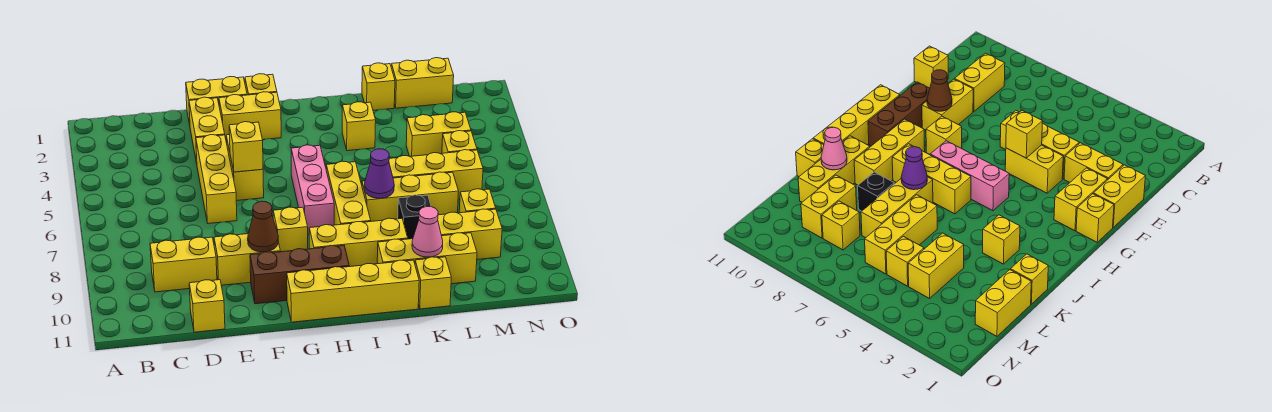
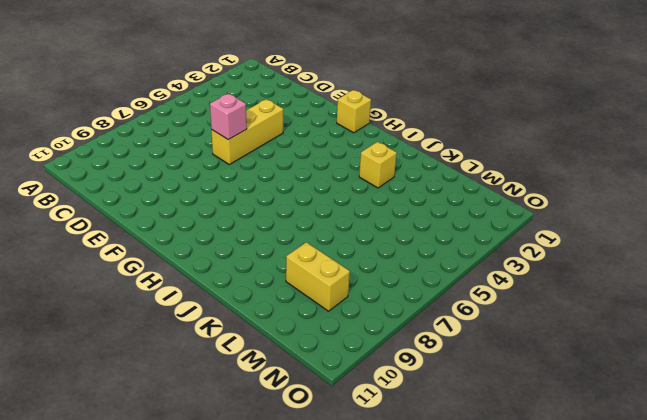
pink 1x1 brick [210,94,247,140] -> none
none -> yellow 1x2 brick [150,237,217,292]
none -> yellow 1x1 brick [189,280,225,332]
none -> yellow 1x2 brick [186,77,247,125]
none -> yellow 1x2 brick [189,97,225,163]

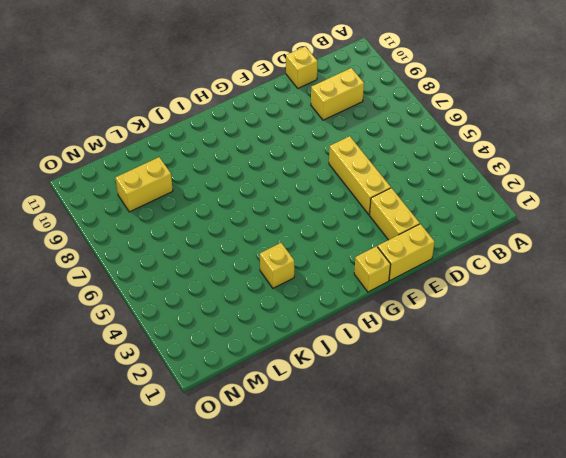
none -> yellow 1x2 brick [214,234,280,285]
none -> yellow 1x2 brick [219,92,281,143]
none -> yellow 1x2 brick [226,135,264,201]
none -> brown 1x3 brick [250,245,349,304]

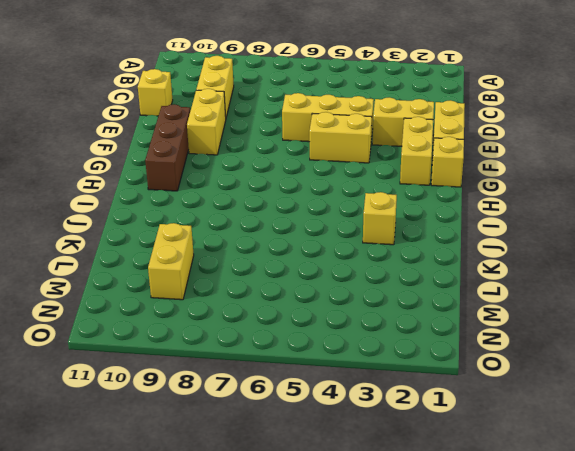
none -> yellow 1x1 brick [273,207,308,252]
none -> yellow 1x4 brick [287,260,419,322]
none -> pink 1x3 brick [291,145,334,234]
none -> yellow 1x3 brick [309,218,408,267]

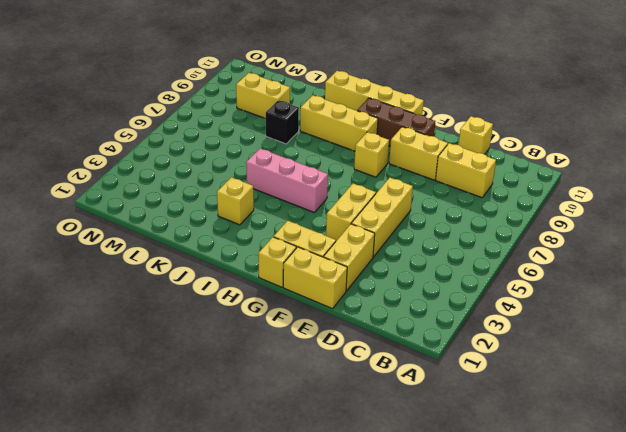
pink 1x3 brick [246,149,328,213] -> pink 1x3 brick turned to [291,145,334,234]
none -> yellow 1x3 brick [326,161,371,225]
none -> yellow 1x3 brick [362,172,459,221]
none -> yellow 1x3 brick [377,233,477,284]
none -> yellow 1x1 brick [362,63,395,110]

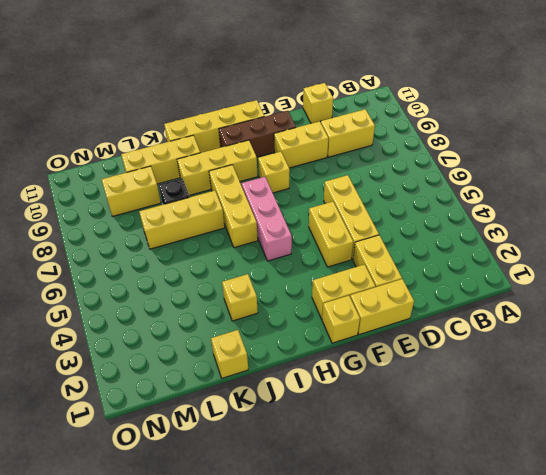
none -> yellow 1x3 brick [389,150,483,199]
none -> yellow 1x1 brick [415,257,451,309]
none -> yellow 1x2 brick [391,58,454,108]
none -> yellow 1x2 brick [406,112,471,156]

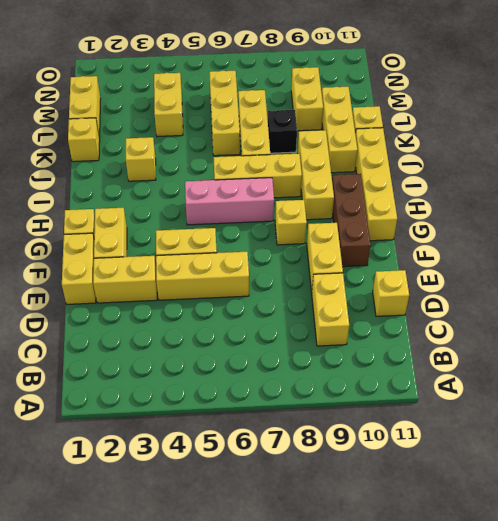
none -> yellow 1x1 brick [442,131,477,153]
none -> yellow 1x1 brick [459,189,496,213]
none -> yellow 1x1 brick [229,122,263,172]
none -> brown 1x1 cone [248,201,278,252]

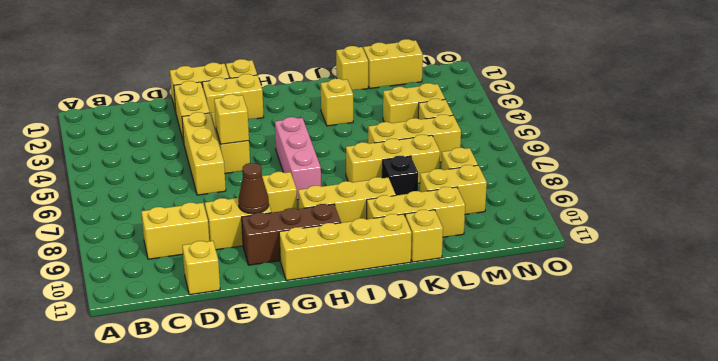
none -> yellow 1x3 brick [326,161,371,225]
none -> purple 1x1 cone [364,149,394,198]
none -> pink 1x1 cone [412,206,443,257]

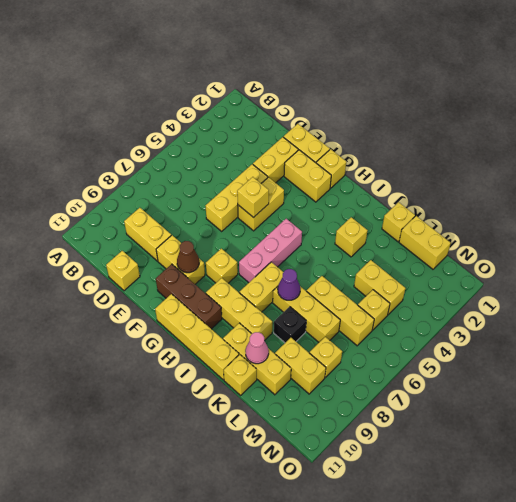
yellow 1x2 brick [239,262,283,312] -> yellow 1x3 brick [326,161,371,225]

